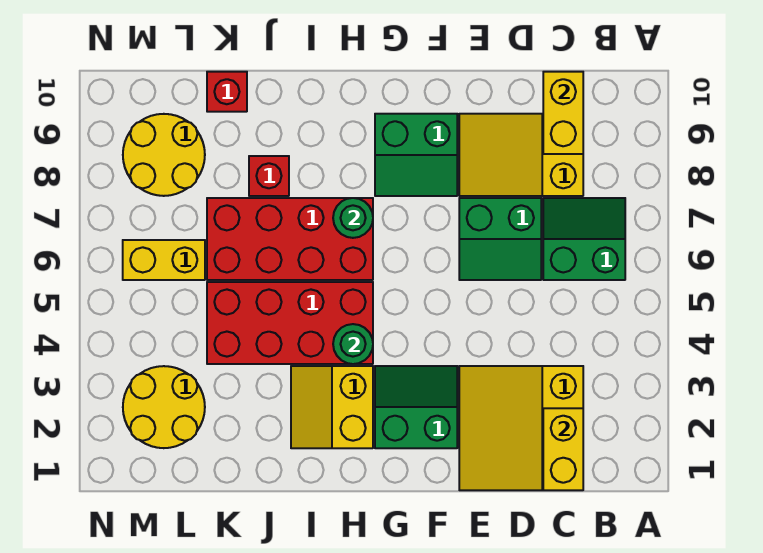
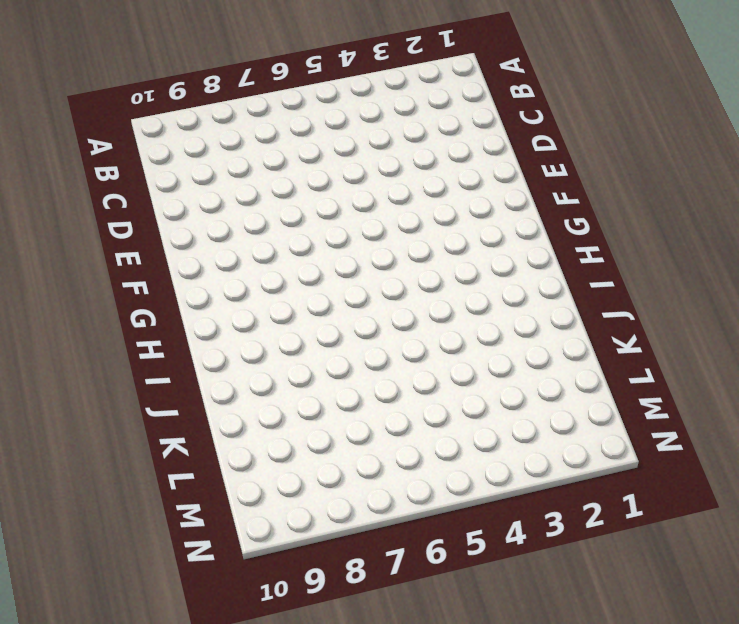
none -> green 2x2 slope [543,198,625,280]
none -> yellow 3x3 slope [459,366,583,490]
none -> yellow 2x3 slope [459,114,583,196]

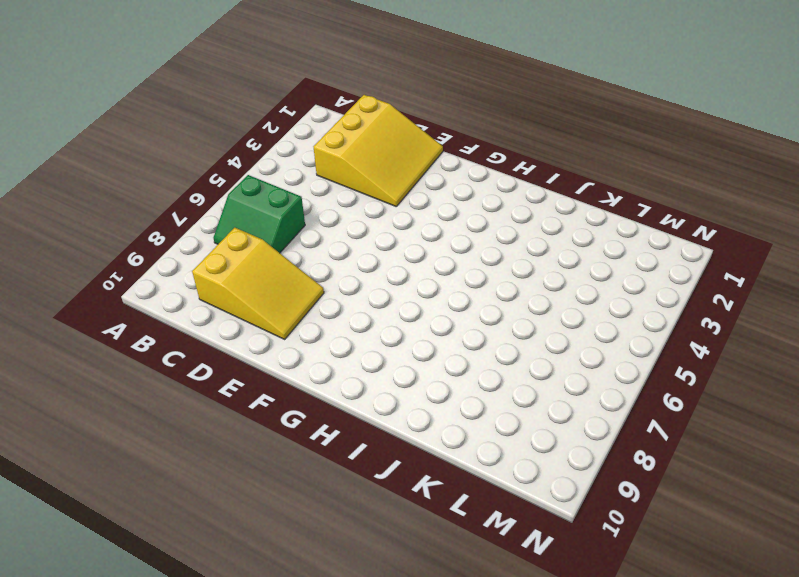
none -> green 2x2 slope [459,198,541,280]
none -> green 2x2 slope [375,366,457,448]
none -> green 2x2 slope [375,114,457,196]

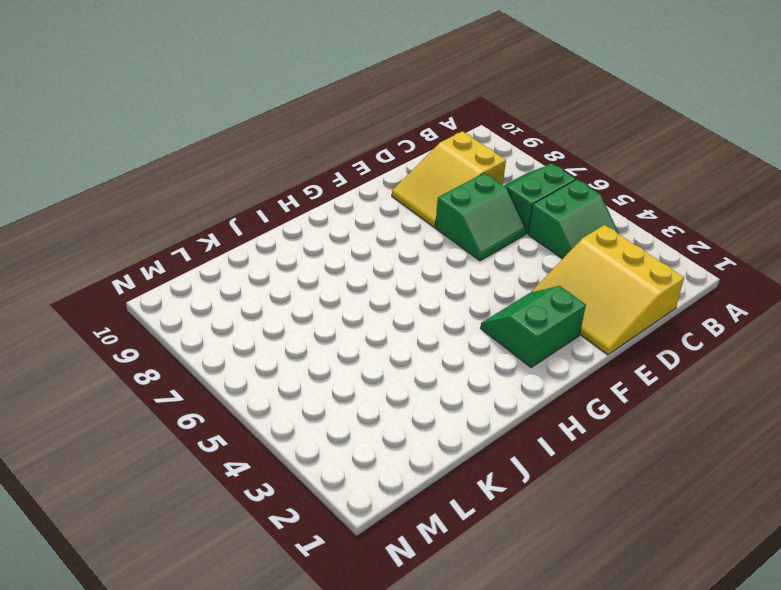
green 2x2 slope [528,179,619,259] -> green 2x2 slope moved to [375,114,457,196]
none -> yellow 2x2 slope [291,366,373,448]
none -> red 2x4 brick [207,282,373,364]
none -> red 2x4 brick [207,198,373,280]

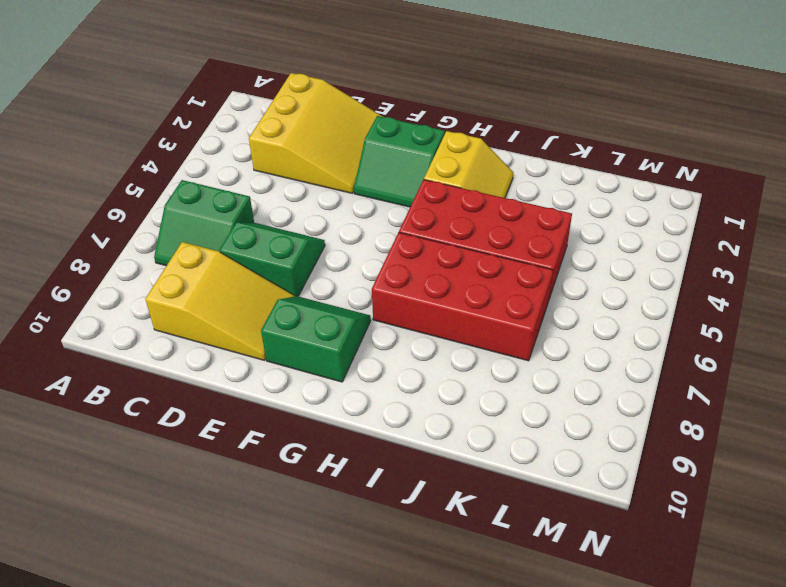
none -> red 1x1 brick [249,156,289,196]
none -> red 1x1 brick [207,72,247,112]
none -> yellow 2x2 round brick [123,366,205,448]

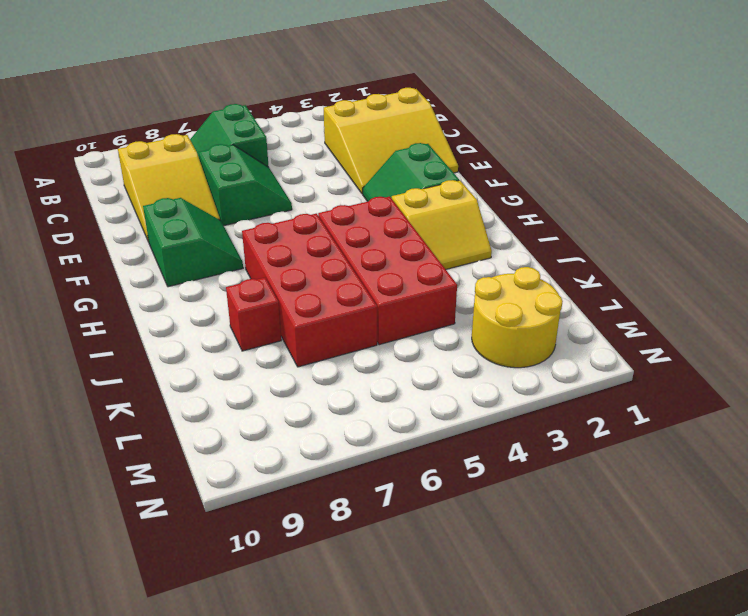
none -> red 1x1 brick [207,72,247,112]
none -> yellow 1x2 brick [123,240,205,280]
none -> yellow 2x2 round brick [123,114,205,196]

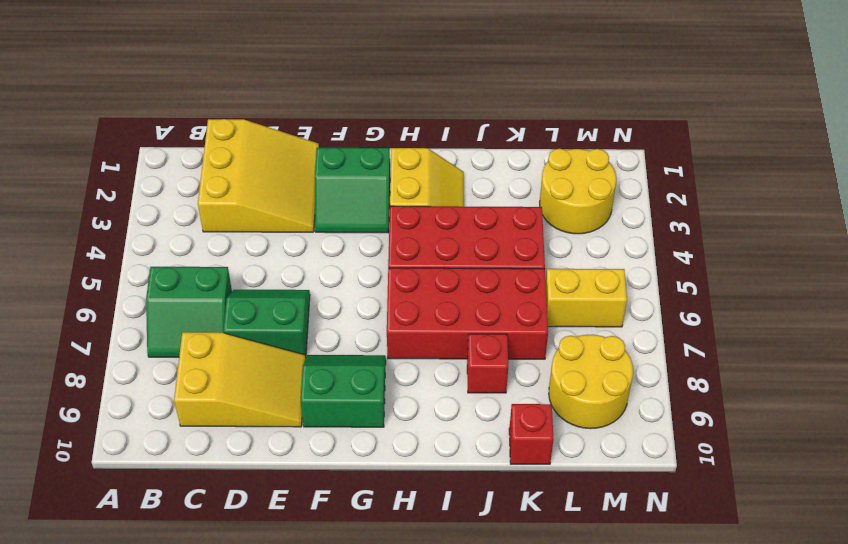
none -> yellow 1x2 brick [543,408,583,490]
none -> yellow 1x2 brick [543,72,583,154]
none -> green 1x1 round brick [333,324,373,364]

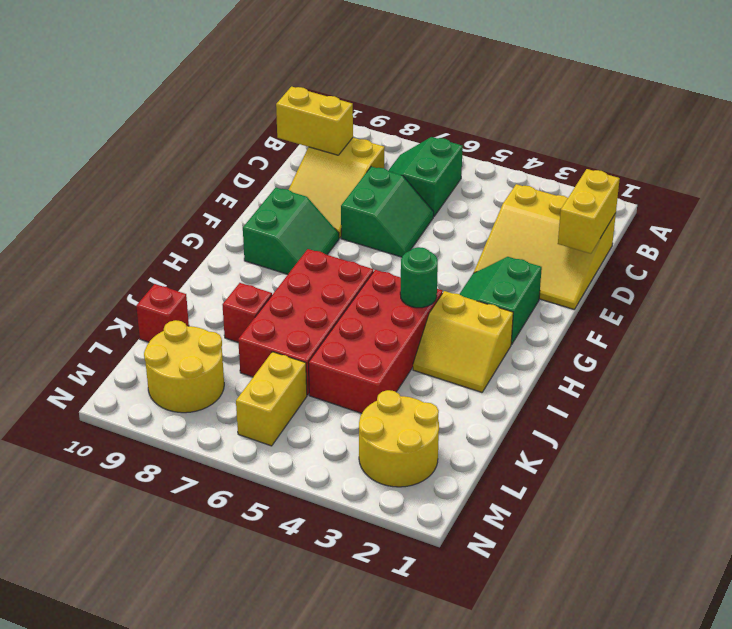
yellow 1x2 brick [558,169,620,254] -> yellow 1x2 brick turned to [543,408,583,490]
none -> green 1x1 round brick [333,198,373,238]

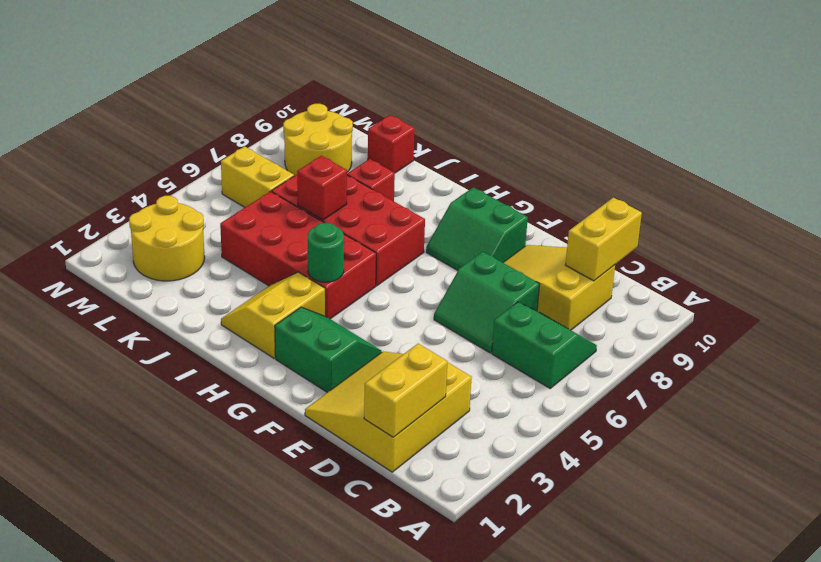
red 1x1 brick [297,156,347,220] -> none
none -> green 1x1 round brick [333,198,373,238]

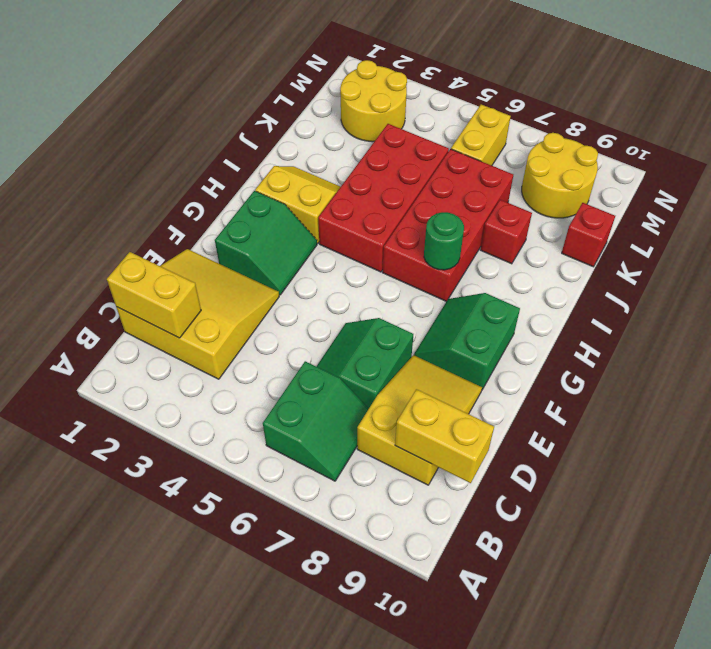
none -> green 1x1 round brick [333,324,373,364]

